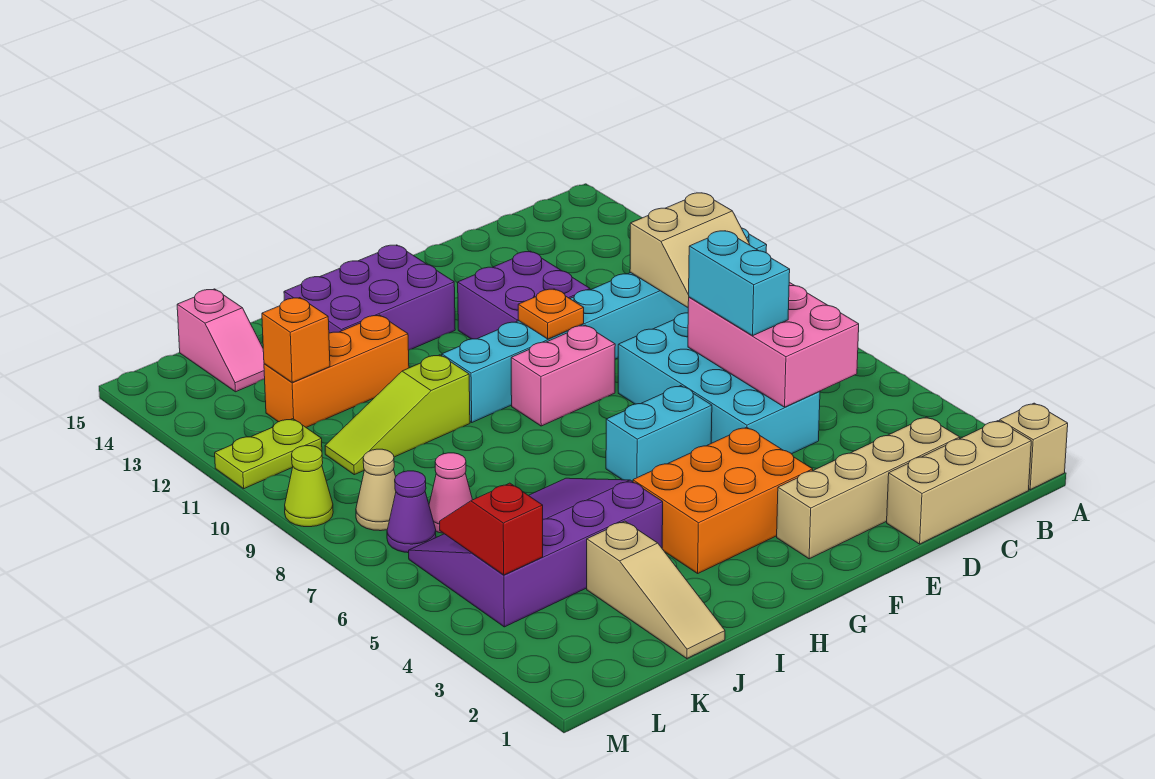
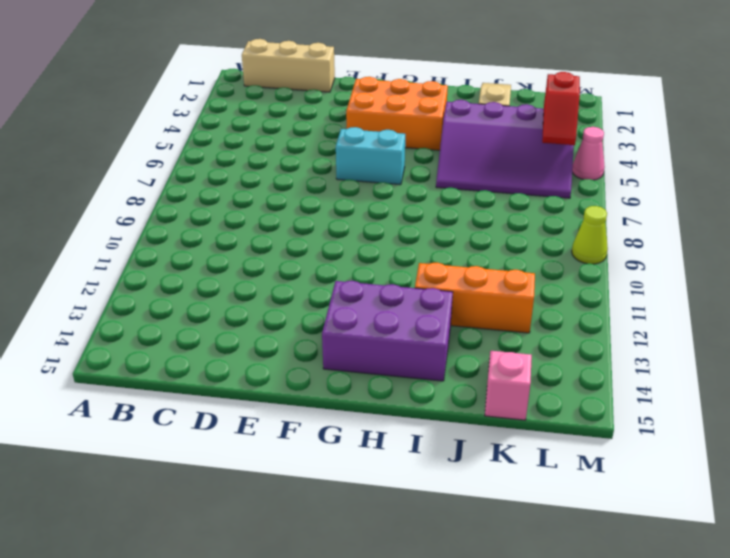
pink 1x1 cone [572,127,605,180] -> pink 1x1 cone moved to [429,453,472,533]
none -> tan 1x1 brick [1000,403,1068,490]
none -> cyan 1x8 brick [442,228,767,422]
none -> tan 1x4 brick [777,417,960,559]

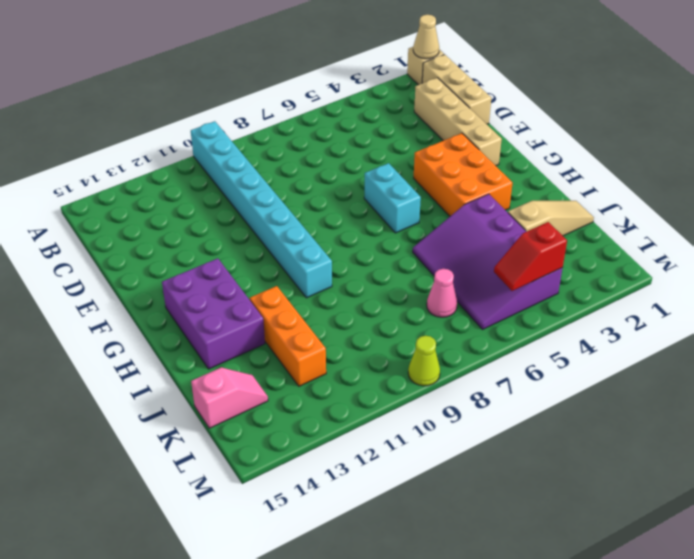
tan 1x1 cone [413,15,439,59] -> tan 1x1 cone moved to [356,449,396,531]
none -> cyan 2x4 brick [618,313,820,454]
none -> purple 2x2 brick [458,251,590,339]
none -> pink 1x2 brick [511,325,615,426]

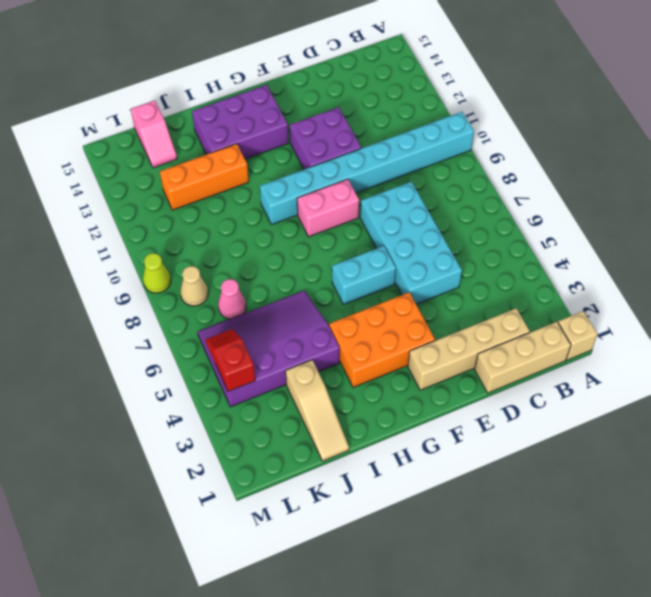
none -> lime 1x3 slope [325,355,470,475]
none -> purple 1x1 cone [387,471,436,553]
none -> lime 1x2 plate [215,419,322,489]

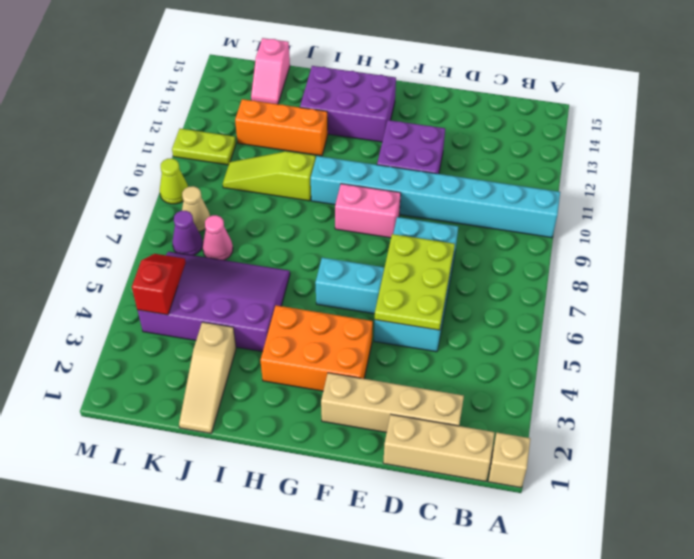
lime 2x3 plate [375,234,455,330] -> pink 2x3 brick [688,282,859,407]
none -> tan 2x2 slope [630,193,750,307]
none -> orange 1x1 plate [518,289,584,339]
none -> orange 1x1 brick [262,298,330,382]

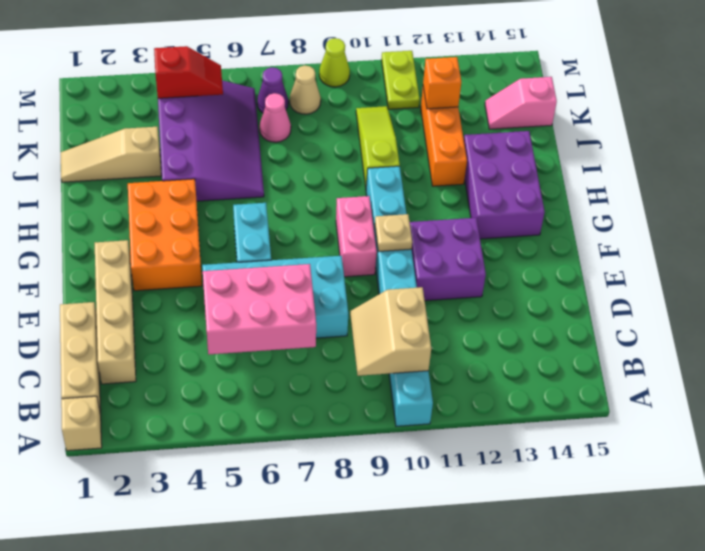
tan 1x1 plate [375,214,412,252] -> orange 1x1 plate [518,289,584,339]
none -> cyan 1x2 brick [689,231,790,336]

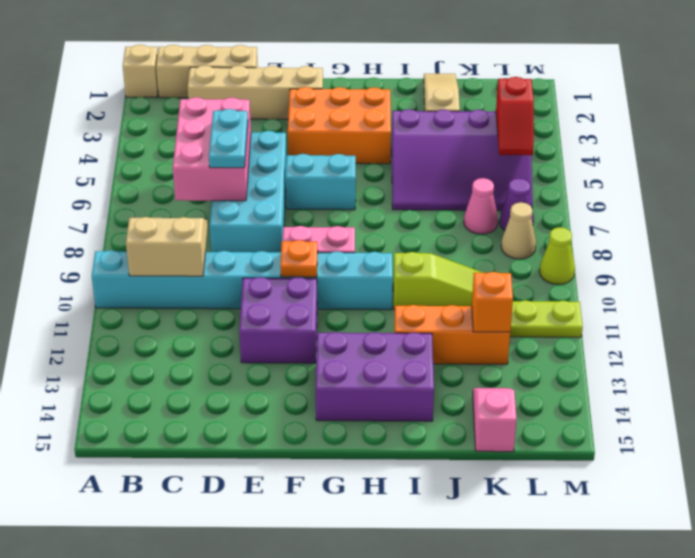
cyan 1x2 plate [209,109,248,168] -> cyan 1x2 brick [689,231,790,336]

